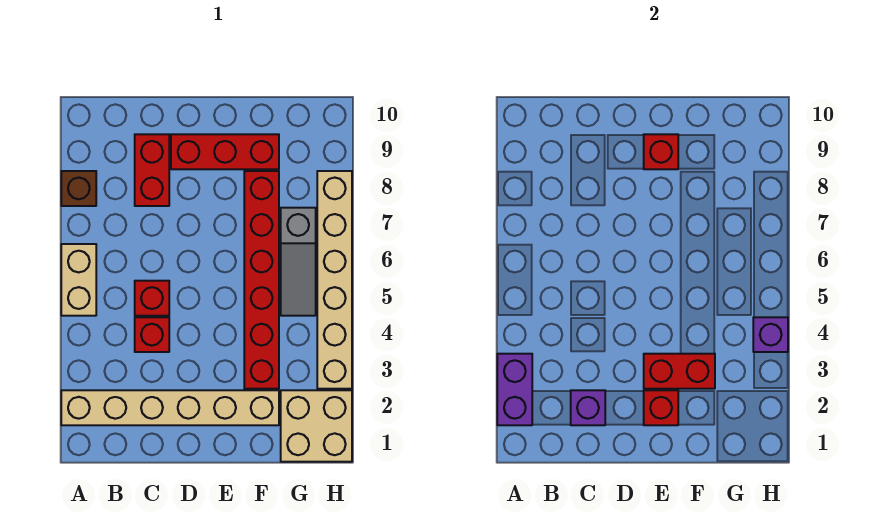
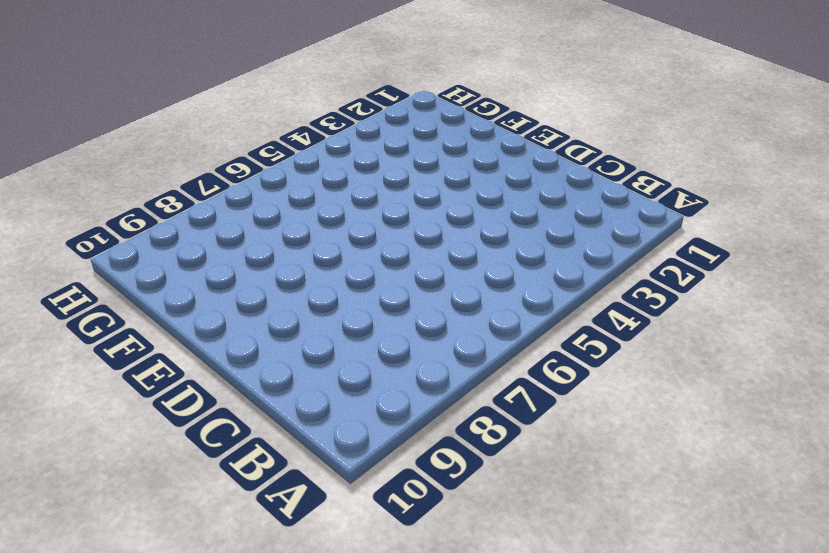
none -> tan 1x6 brick [61,390,279,425]
none -> tan 1x2 brick [61,244,96,316]
none -> brown 1x1 brick [61,171,96,206]

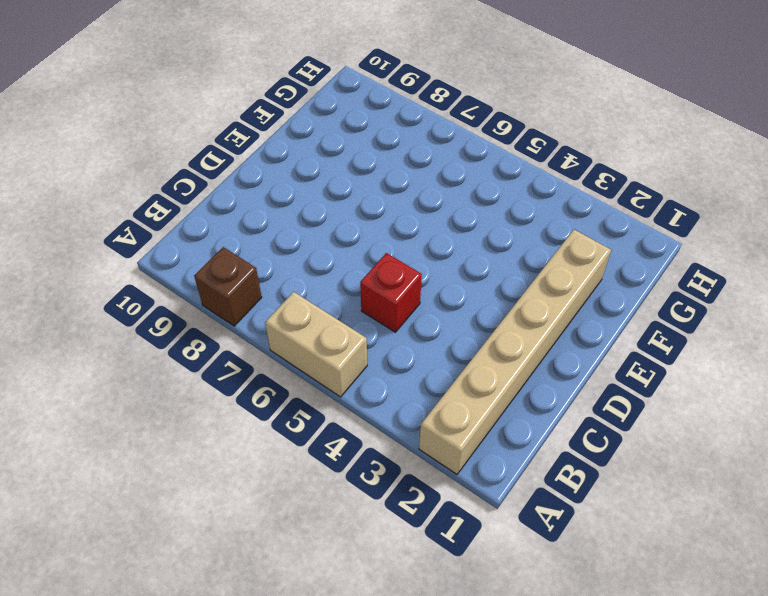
none -> red 1x1 brick [135,317,169,352]
none -> red 1x2 brick [135,134,169,206]
none -> red 1x3 brick [171,134,279,169]

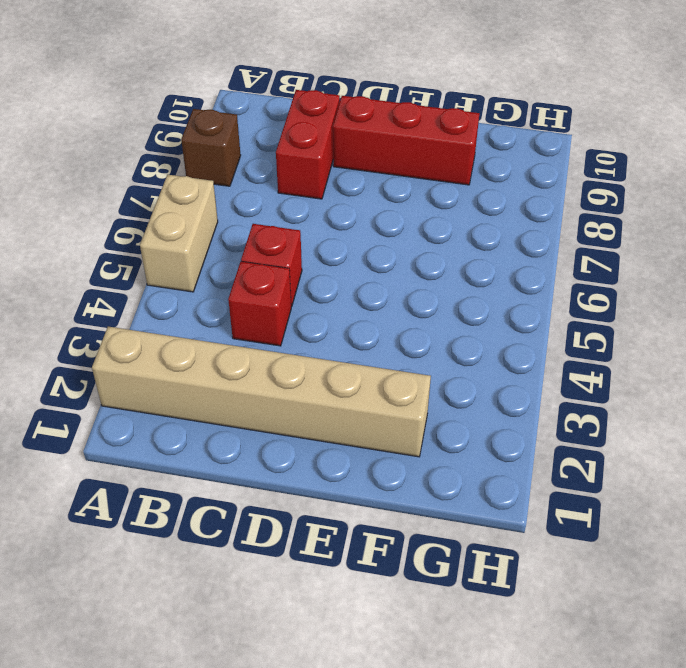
none -> red 1x6 brick [244,171,279,389]
none -> tan 2x2 brick [281,390,352,462]
none -> grey 1x3 slope [281,208,316,316]

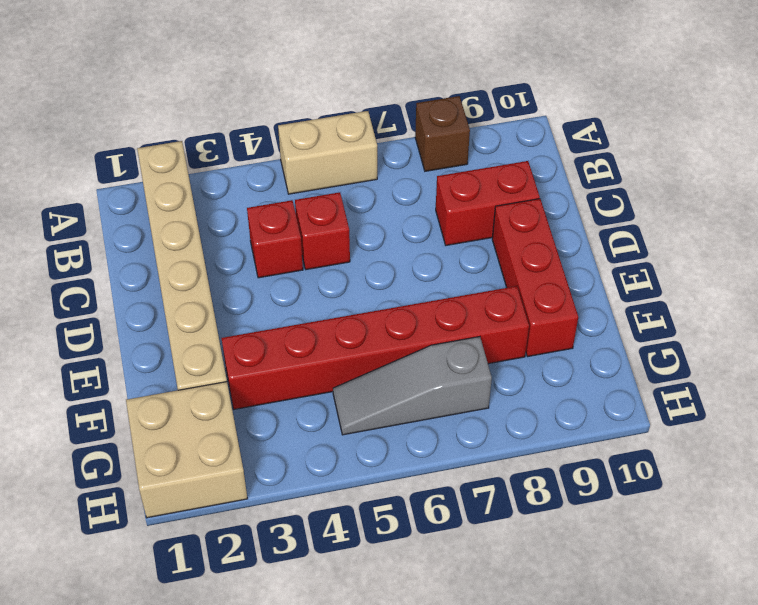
none -> tan 1x6 brick [317,171,352,389]
none -> purple 1x2 brick [497,354,532,425]
none -> purple 1x1 brick [571,390,605,425]

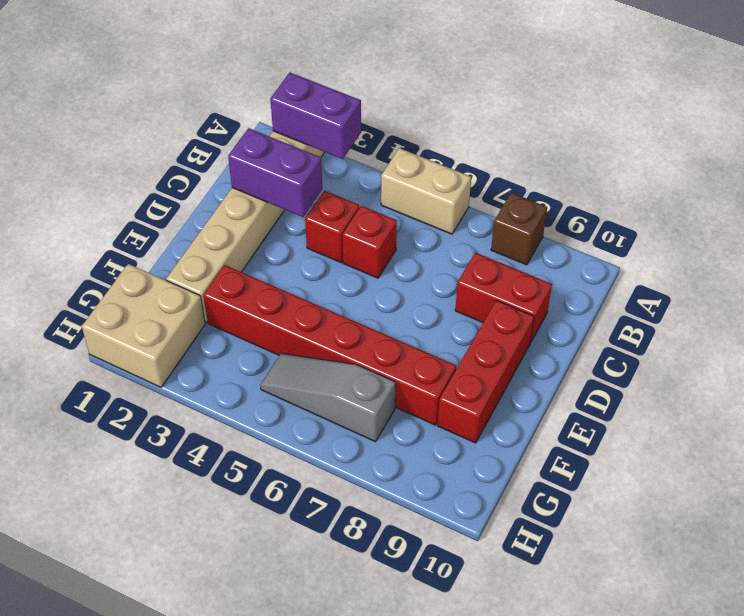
purple 1x2 brick [228,128,322,217] -> purple 1x1 brick [571,390,605,425]
none -> tan 1x6 brick [317,171,352,389]
none -> red 1x1 brick [644,390,678,425]
none -> red 1x2 brick [644,354,715,389]

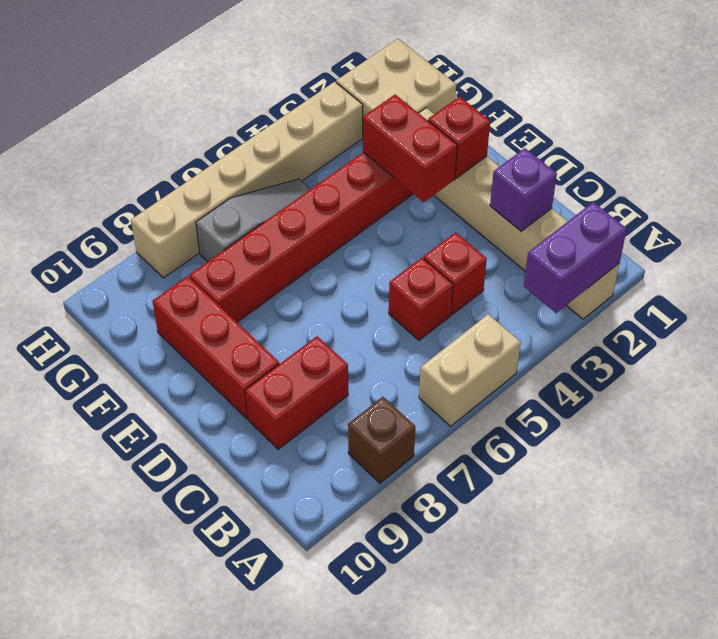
none -> red 1x1 brick [644,134,678,169]
none -> purple 1x1 brick [753,317,788,352]

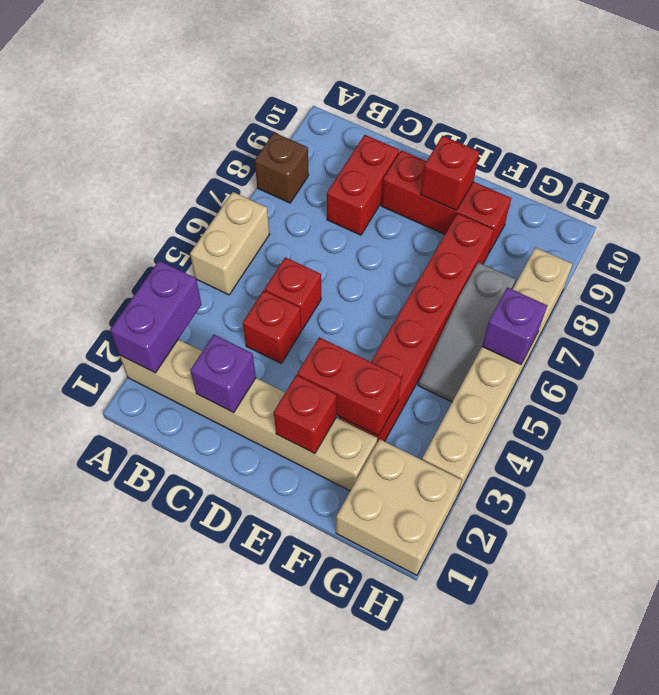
purple 1x1 brick [482,287,547,364] -> purple 1x1 brick moved to [753,317,788,352]

